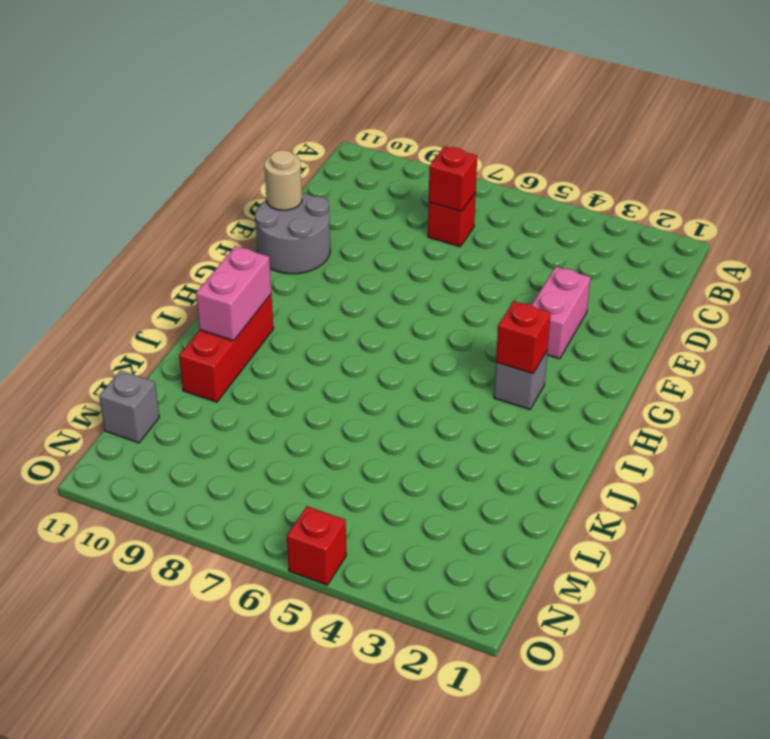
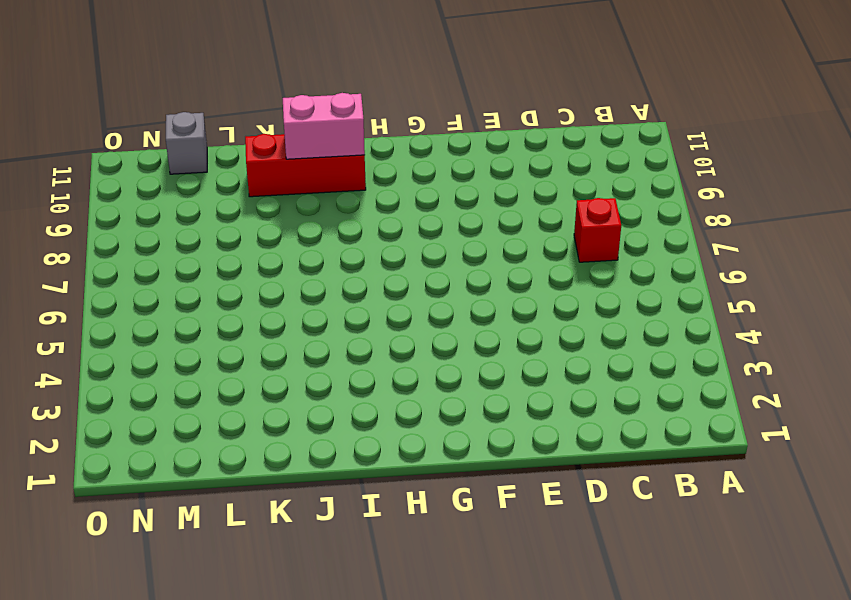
none -> pink 1x2 brick [532,267,591,359]
none -> grey 2x2 round brick [255,193,330,274]

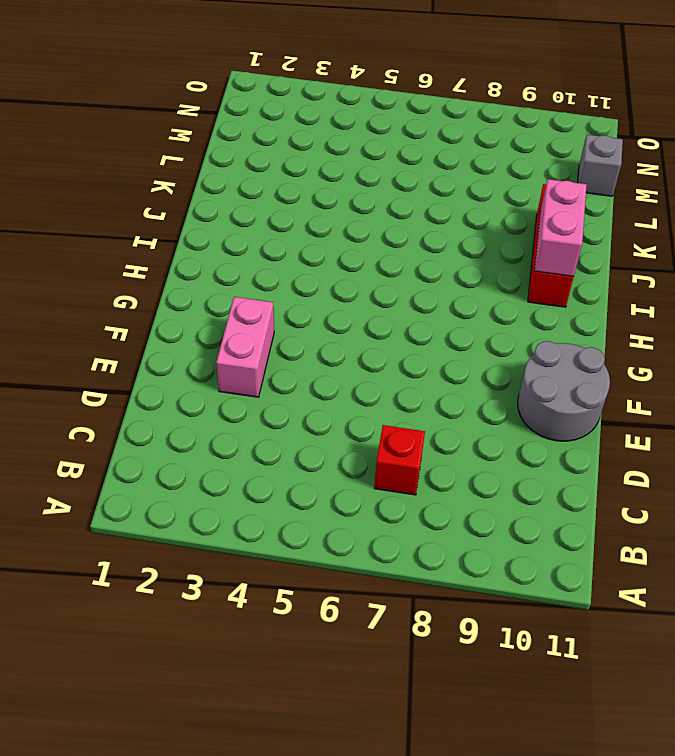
none -> grey 1x1 brick [494,351,547,410]
none -> red 1x1 brick [287,506,346,585]

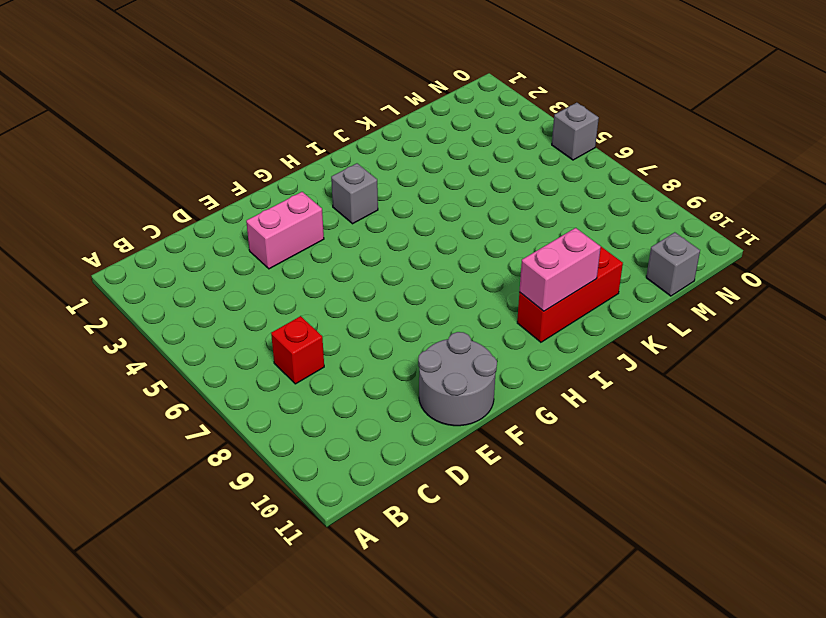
grey 1x1 brick [552,103,599,160] -> red 1x1 brick [287,506,346,585]
none -> red 1x1 brick [429,146,477,211]
none -> tan 1x1 round brick [264,150,302,210]

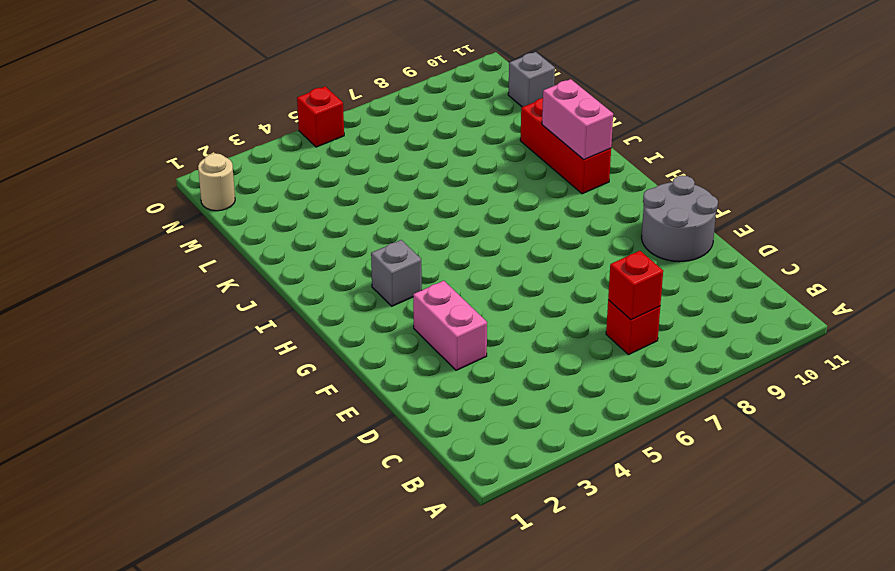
tan 1x1 round brick [198,153,235,211] -> tan 1x1 round brick moved to [264,150,302,210]
none -> red 1x1 brick [496,301,551,374]

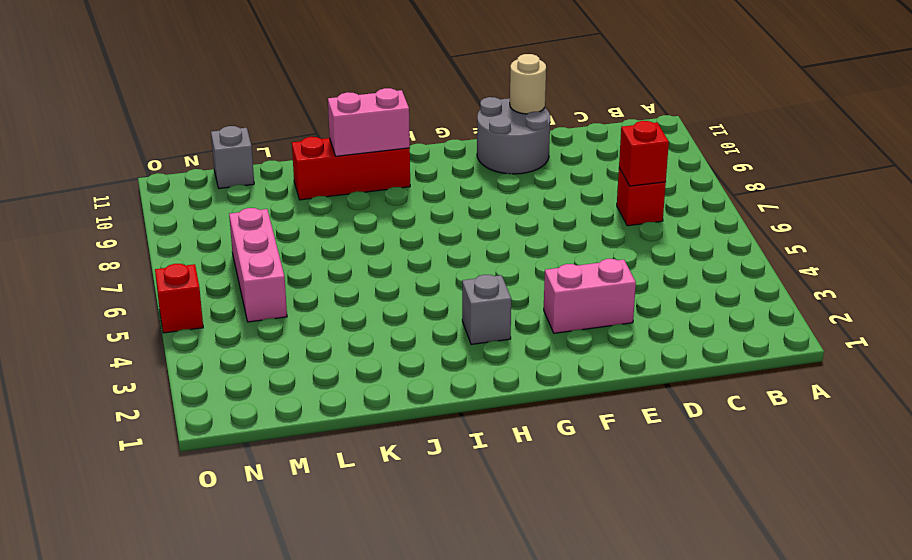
pink 1x3 brick [229,208,287,322] -> none
none -> red 1x1 brick [496,301,551,374]

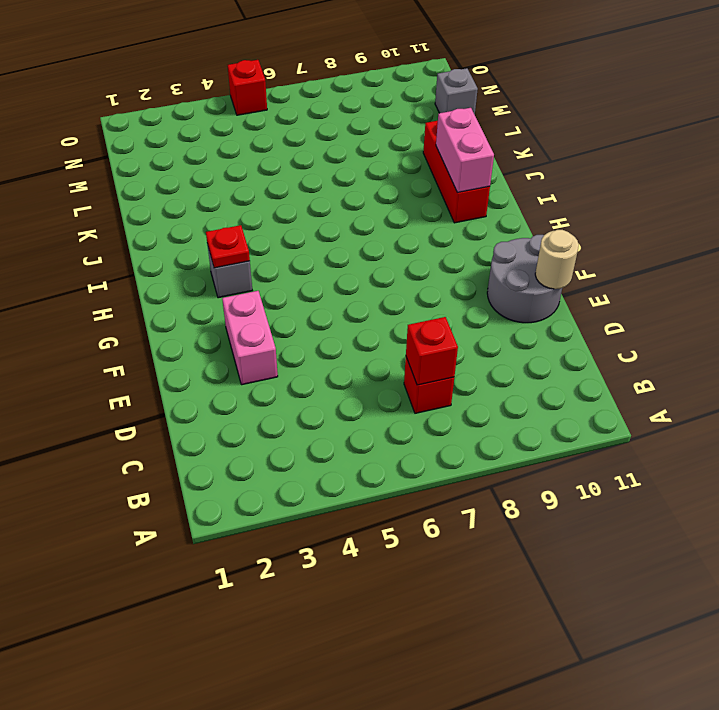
red 1x1 plate [206,225,250,268] -> red 1x1 brick [496,301,551,374]

